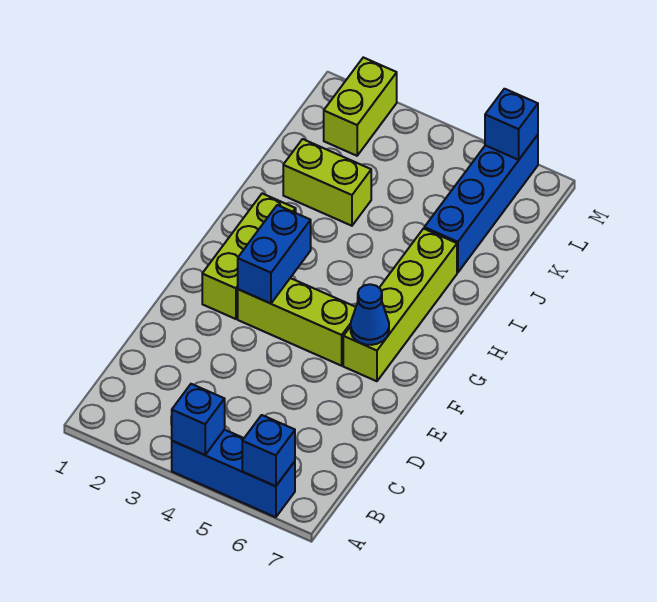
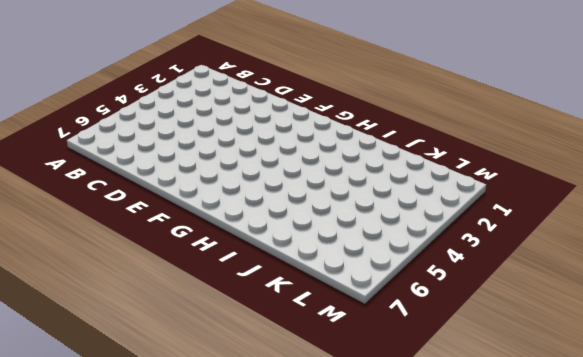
none -> blue 1x3 brick [172,430,295,517]
none -> lime 1x3 brick [202,193,296,319]
none -> lime 1x3 brick [238,278,356,366]

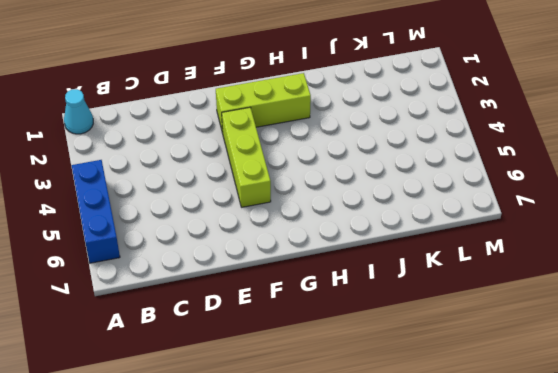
cyan 1x1 cone [64,89,93,134] -> none
none -> lime 1x4 brick [343,229,457,381]
none -> lime 1x2 brick [283,139,371,226]
none -> blue 1x4 brick [424,135,538,273]

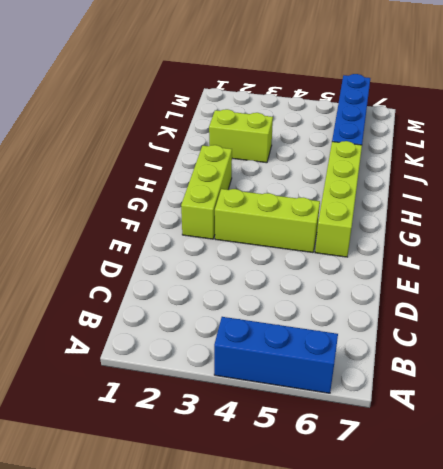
none -> lime 1x2 brick [324,57,397,156]
none -> blue 1x1 brick [172,384,225,455]
none -> blue 1x1 brick [242,415,295,486]

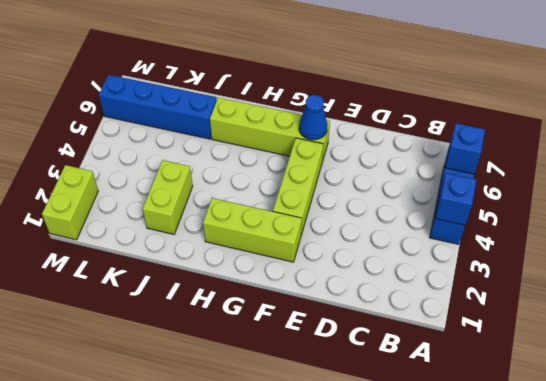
lime 1x2 brick [42,165,98,240] -> lime 1x2 brick turned to [324,57,397,156]
none -> blue 1x2 brick [238,205,311,303]
none -> blue 1x1 brick [485,89,538,160]

